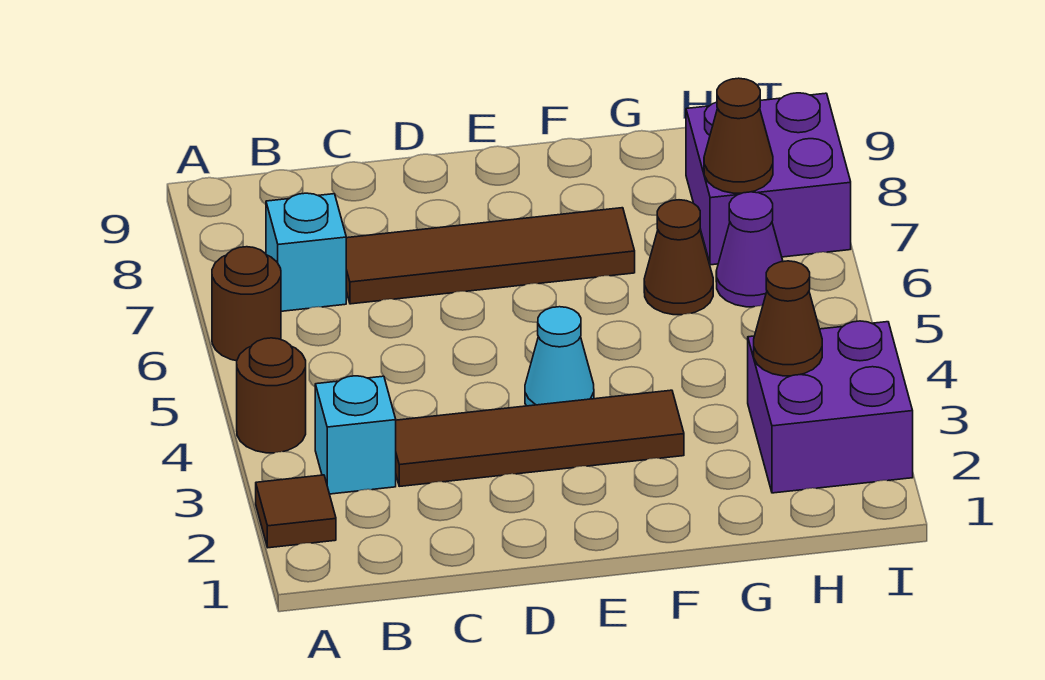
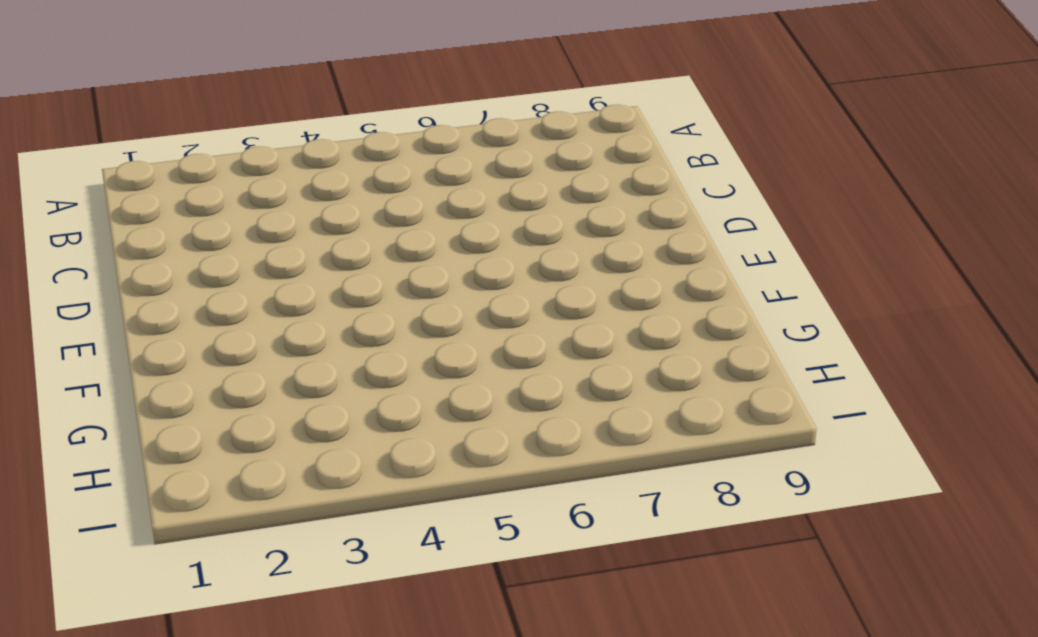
none -> brown 1x1 tile [256,475,336,548]
none -> brown 1x1 round brick [237,338,306,453]
none -> brown 1x1 round brick [212,247,281,361]

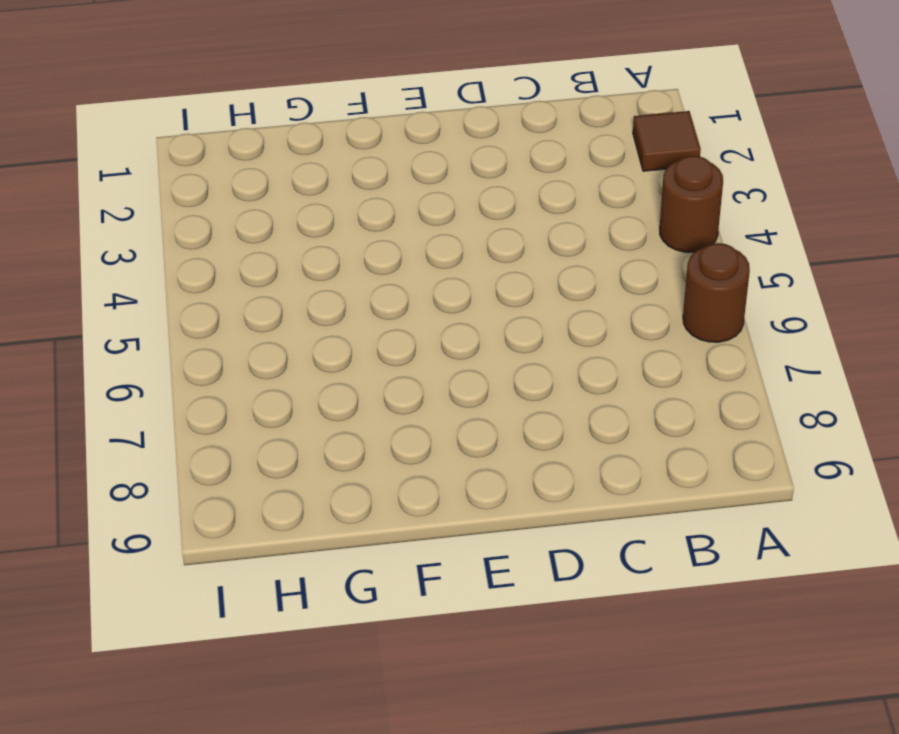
none -> cyan 1x1 brick [315,376,396,494]
none -> cyan 1x1 brick [266,193,346,311]
none -> brown 1x4 tile [396,390,684,486]

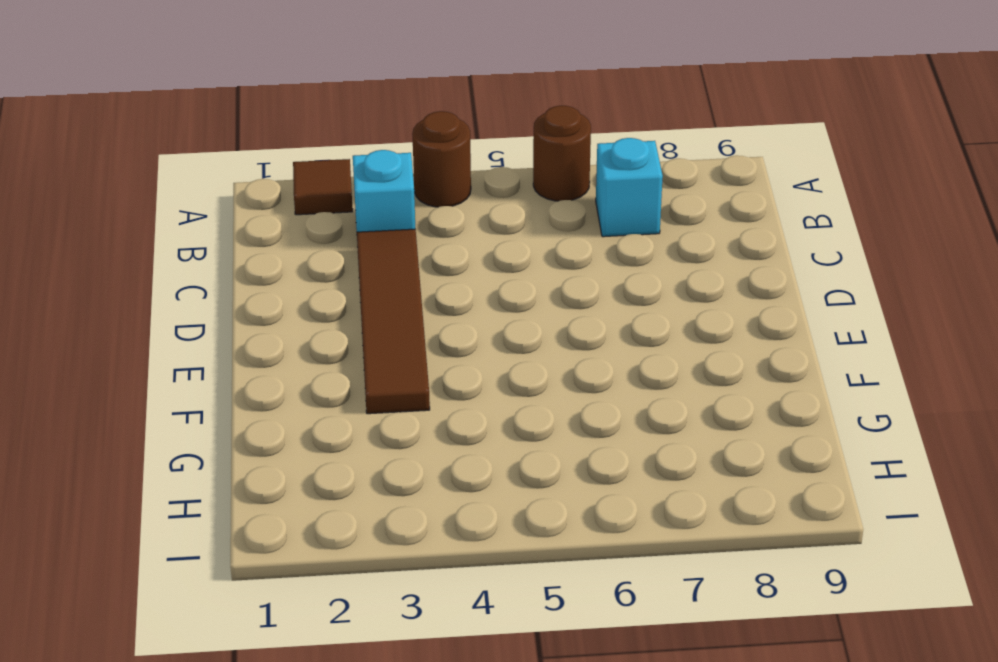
none -> brown 1x4 tile [346,208,635,304]
none -> cyan 1x1 cone [525,307,594,406]
none -> brown 1x1 cone [644,200,713,315]

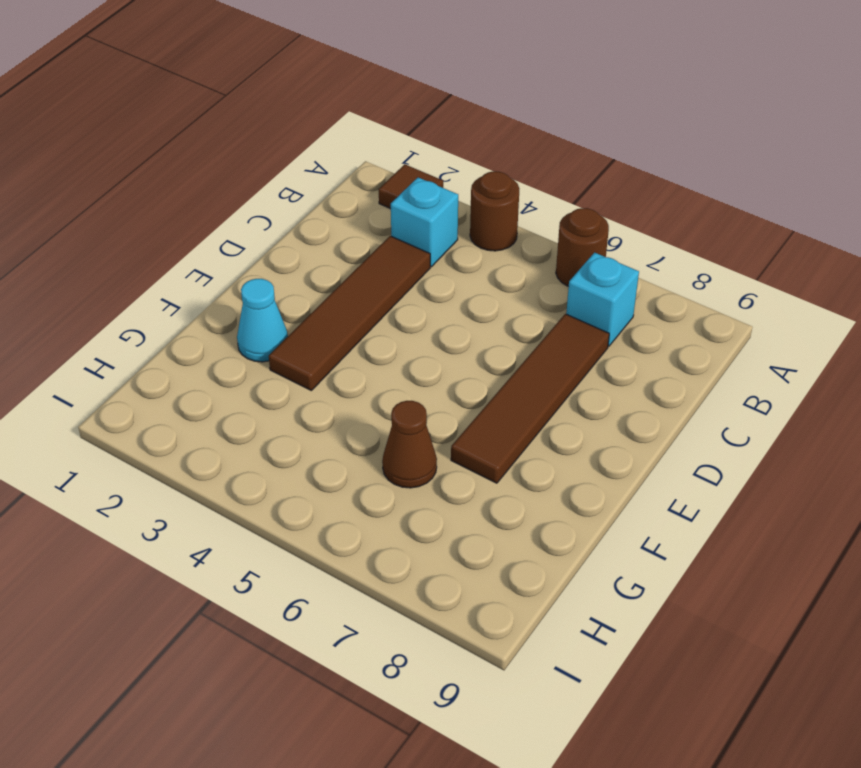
cyan 1x1 cone [237,279,288,362] -> cyan 1x1 cone moved to [525,307,594,406]
none -> purple 2x2 brick [748,321,913,493]
none -> purple 1x1 cone [716,192,783,307]
none -> purple 2x2 brick [686,93,851,265]

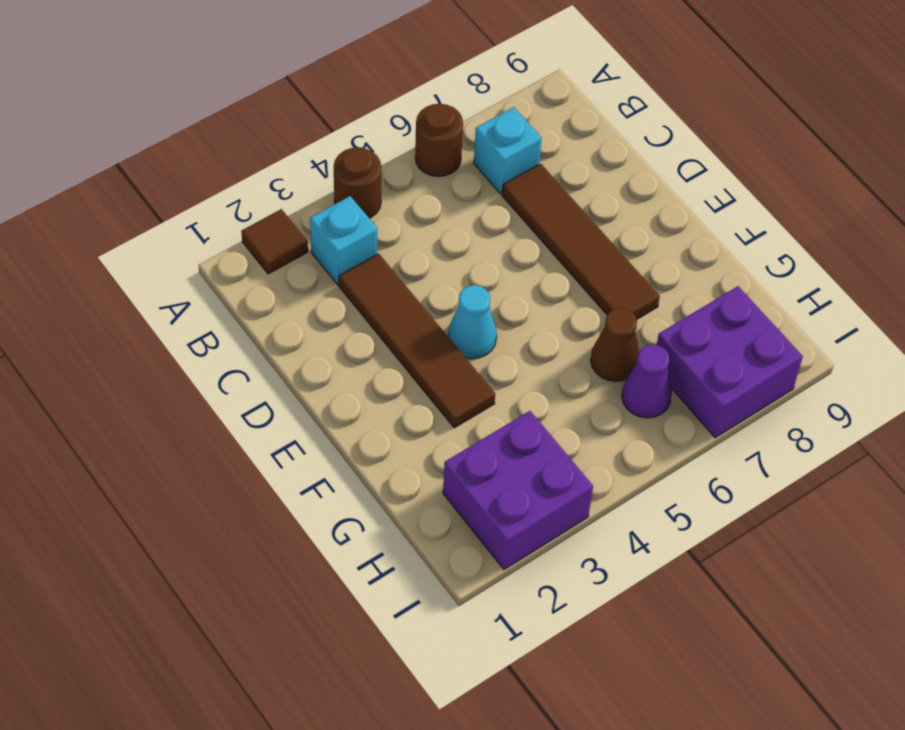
none -> brown 1x1 cone [754,261,822,376]
none -> brown 1x1 cone [704,78,773,193]

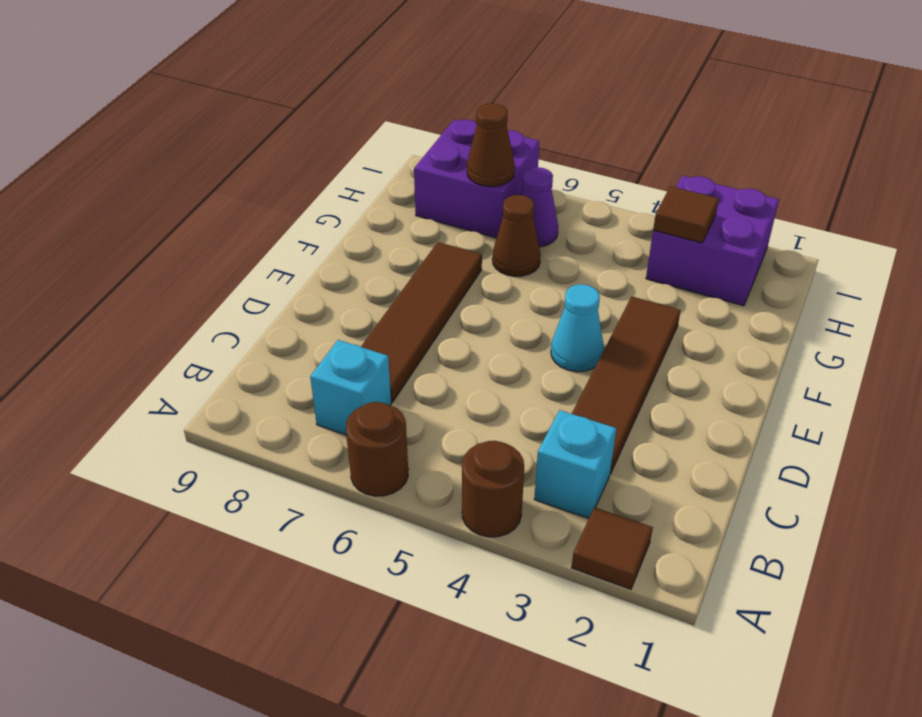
brown 1x1 tile [653,186,719,243] -> brown 1x1 cone [754,261,822,376]

